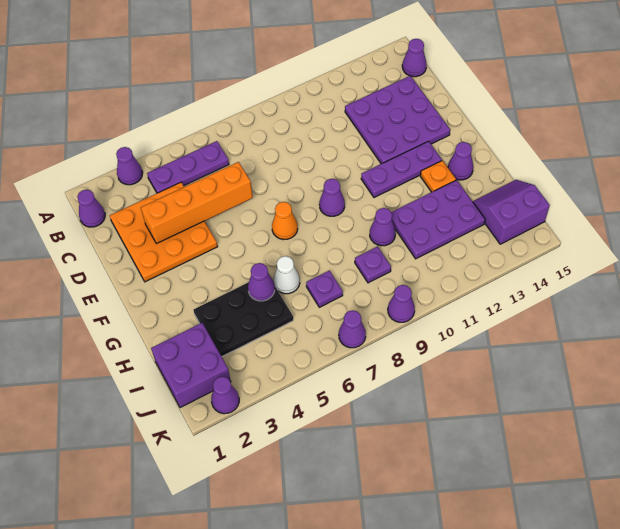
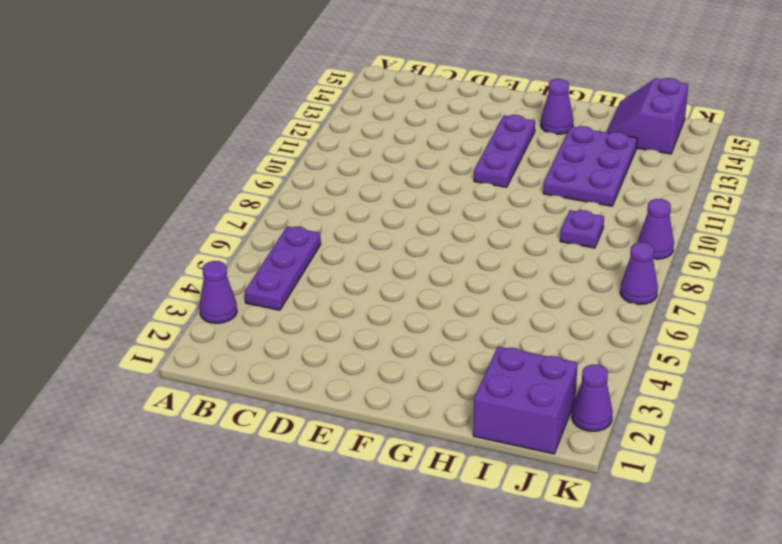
none -> purple 1x1 cone [77,190,105,227]
none -> purple 1x1 cone [402,39,427,77]
none -> orange 3x3 plate [110,182,218,282]

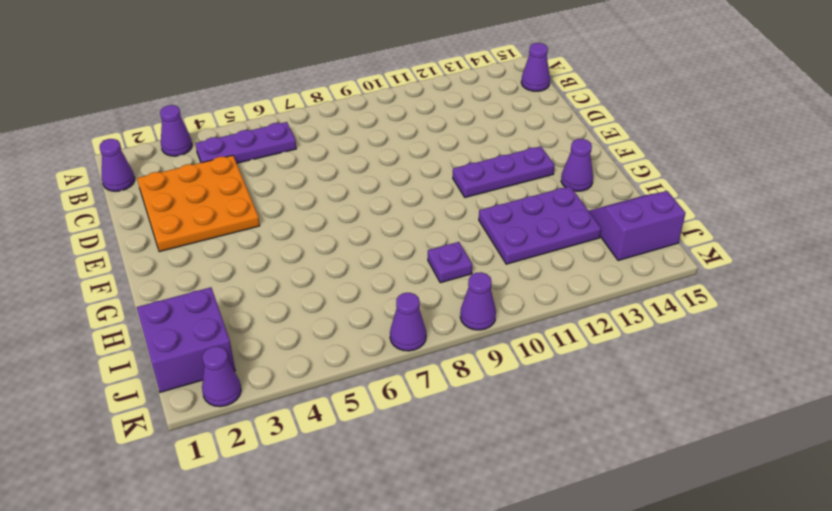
none -> purple 3x3 plate [345,76,450,164]
none -> orange 1x1 cone [272,202,298,240]
none -> purple 1x1 cone [319,179,345,216]

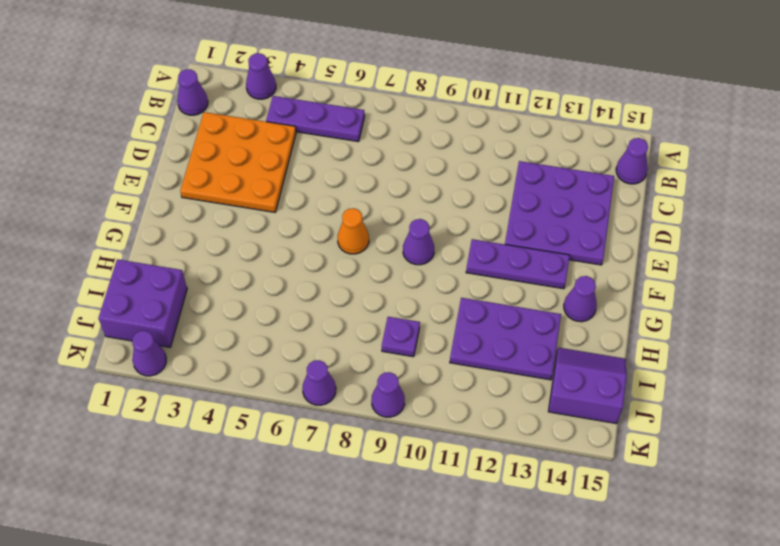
none -> orange 1x1 plate [420,161,456,192]
none -> black 2x3 plate [194,282,293,357]
none -> white 1x1 cone [273,256,300,294]

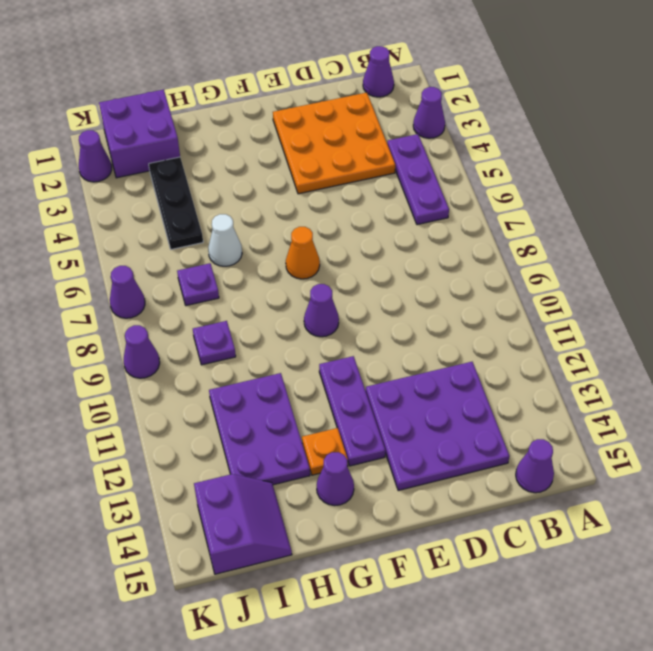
black 1x3 plate [149,157,203,249] -> black 2x3 plate [194,282,293,357]
none -> purple 1x1 cone [370,208,396,246]
none -> orange 1x4 brick [141,162,253,244]
none -> purple 1x1 cone [248,263,275,301]

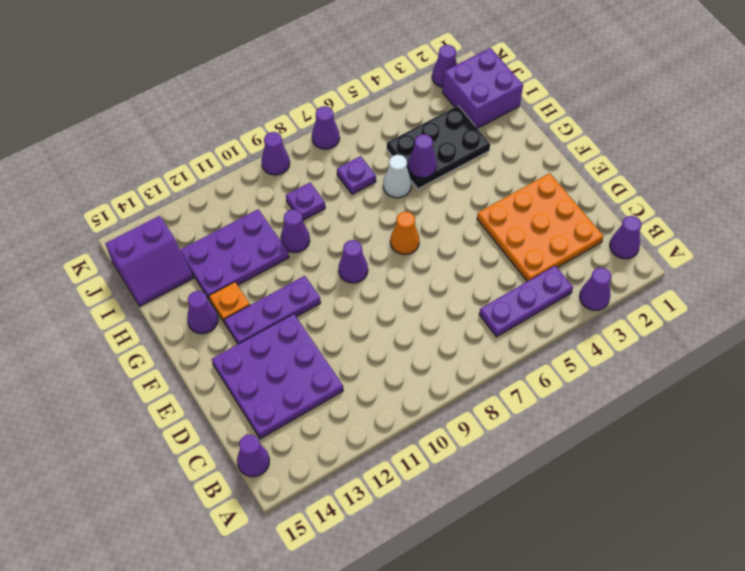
none -> orange 1x4 brick [141,162,253,244]

